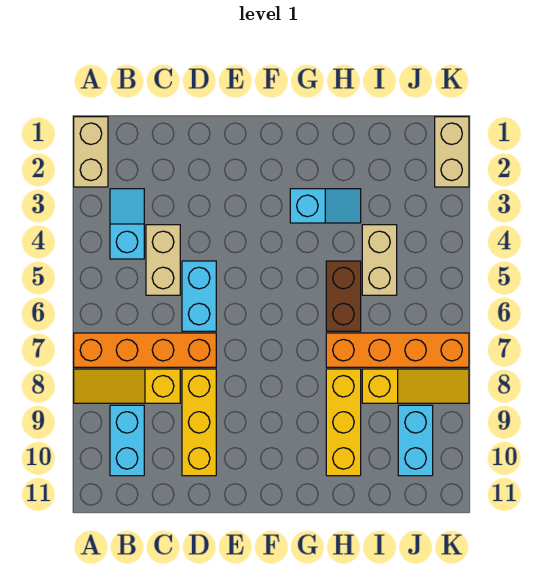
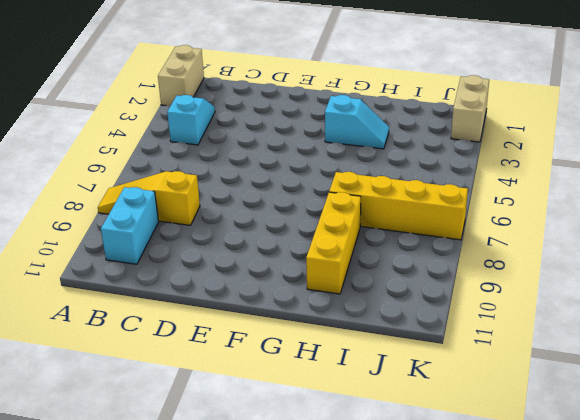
yellow 1x4 brick [329,172,468,240] -> orange 1x4 brick [326,333,469,367]
none -> orange 1x4 brick [74,333,216,367]
none -> tan 1x2 brick [146,225,180,295]
none -> cyan 1x2 brick [182,261,216,331]

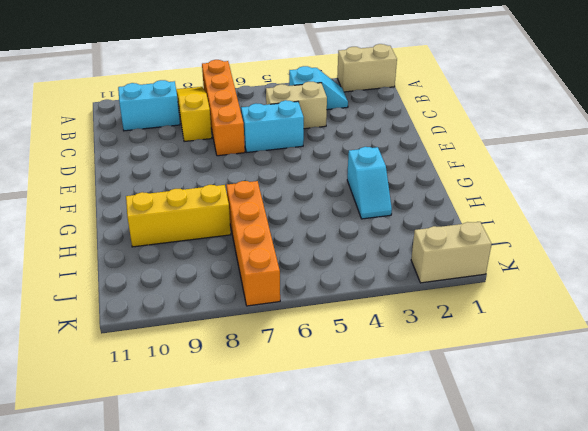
none -> yellow 1x3 brick [182,369,216,476]
none -> brown 1x2 brick [326,261,361,331]
none -> tan 1x2 brick [362,225,397,295]

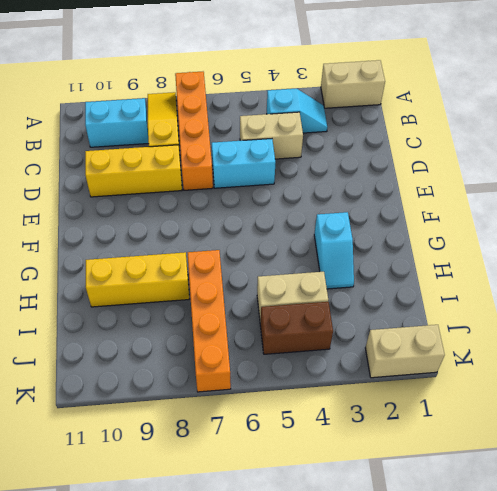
brown 1x2 brick [260,302,333,354] -> brown 1x2 brick moved to [326,261,361,331]
none -> yellow 1x3 slope [362,369,469,403]
none -> cyan 1x2 brick [398,405,433,476]

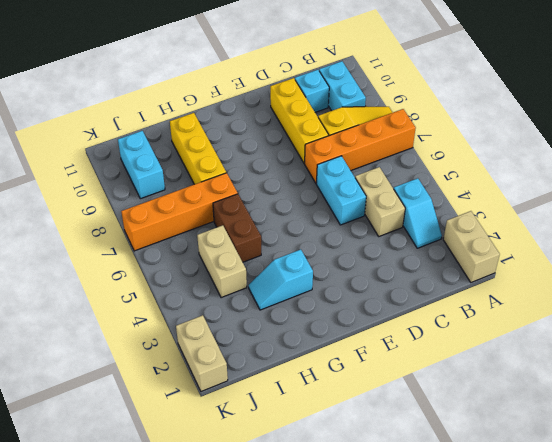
cyan 1x1 brick [295,70,329,112] -> none
none -> yellow 1x3 slope [362,369,469,403]

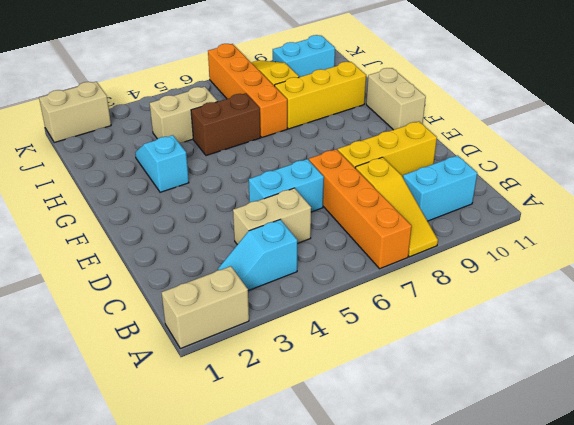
tan 1x2 brick [366,68,426,130] -> none

